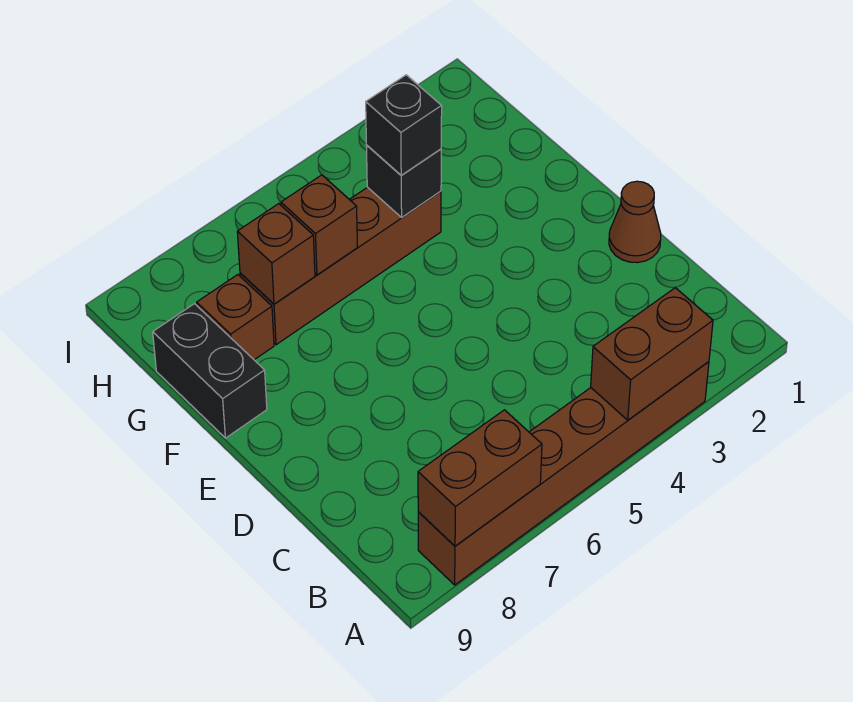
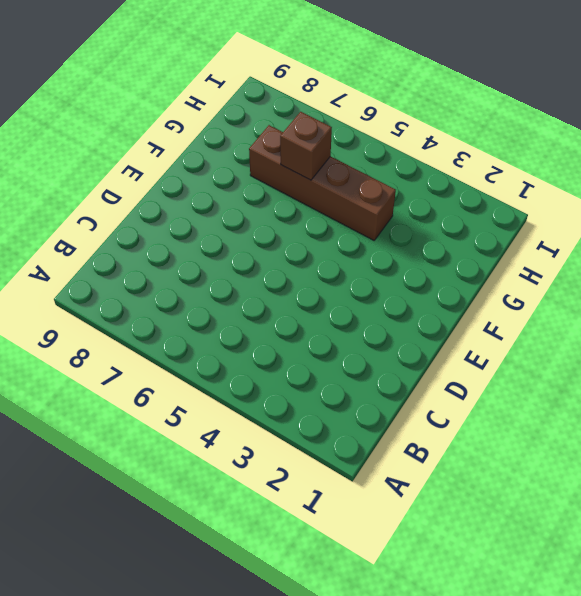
none -> brown 1x6 brick [418,362,709,585]
none -> brown 1x1 cone [609,181,661,263]

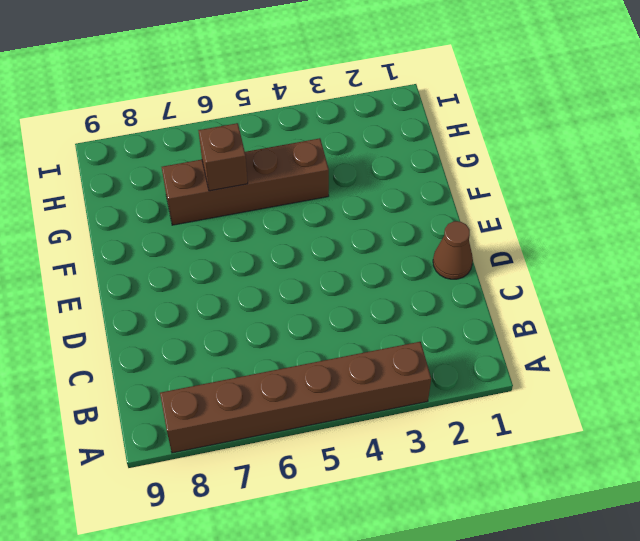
none -> black 1x2 brick [153,304,267,438]
none -> brown 1x1 brick [197,275,274,360]

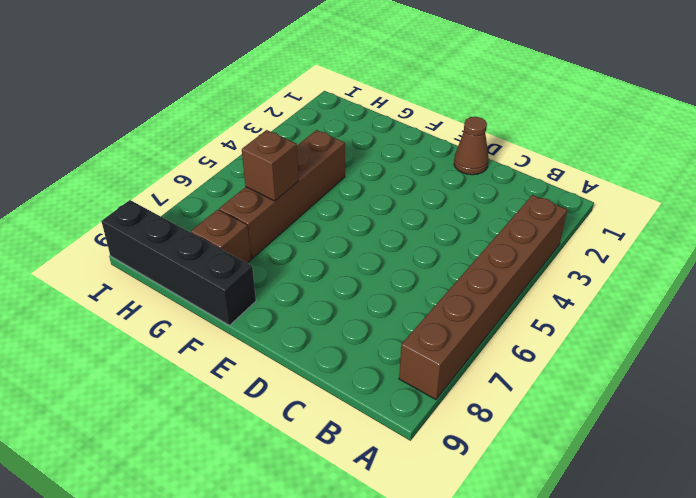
black 1x4 brick [101,200,256,325] -> black 1x2 brick [153,304,267,438]
none -> brown 1x2 brick [591,288,713,420]
none -> brown 1x2 brick [418,410,542,546]

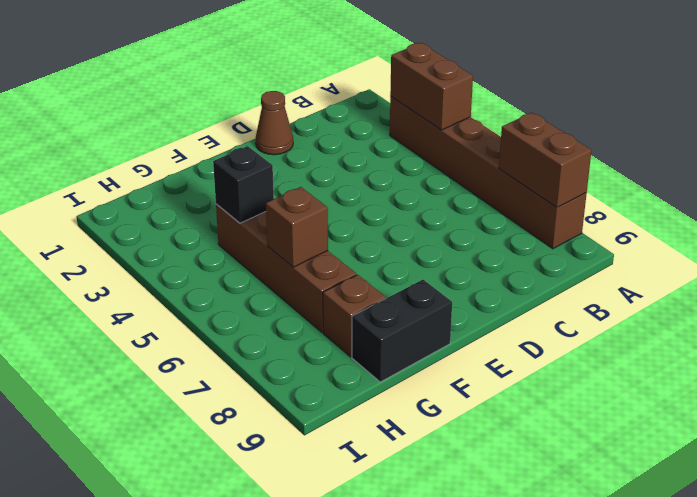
none -> brown 1x1 brick [237,204,315,304]
none -> black 1x1 brick [366,75,442,175]

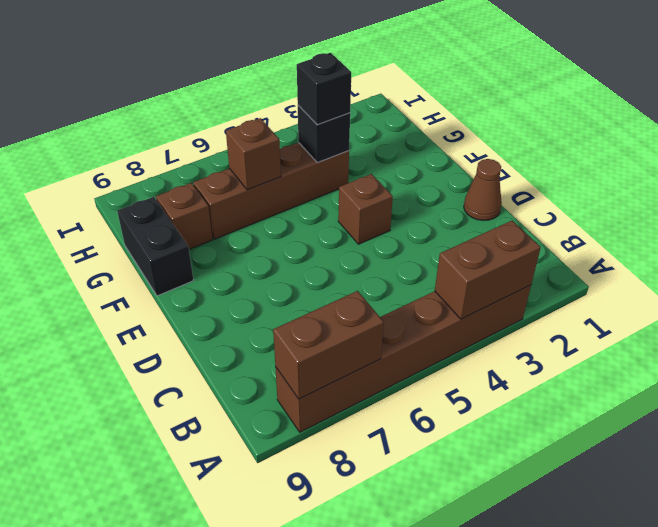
brown 1x1 brick [338,174,393,244] -> brown 1x1 brick moved to [237,204,315,304]

